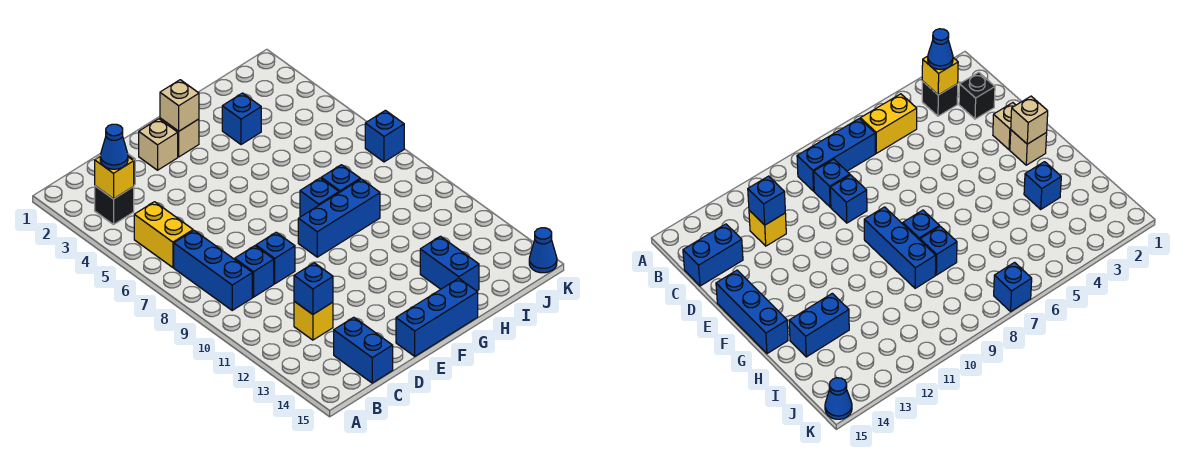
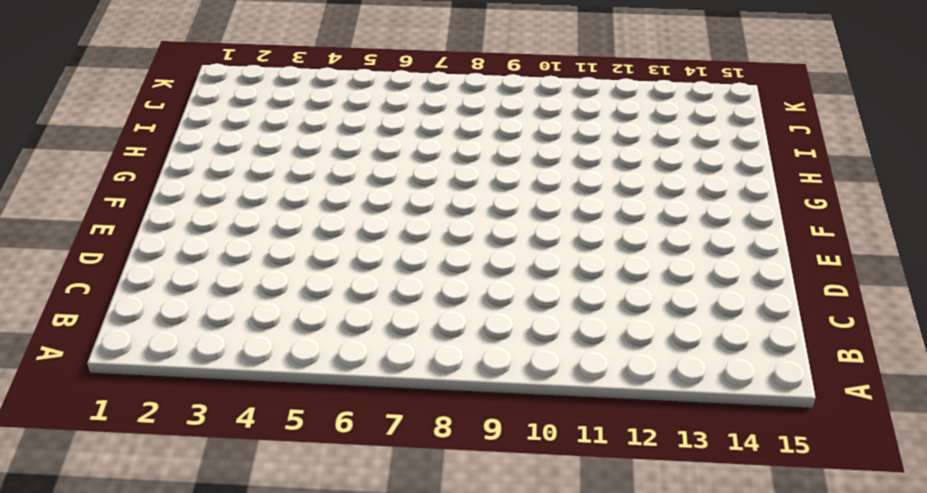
none -> black 1x1 brick [95,186,134,225]
none -> yellow 1x2 brick [134,202,193,267]
none -> blue 1x3 brick [174,231,252,310]

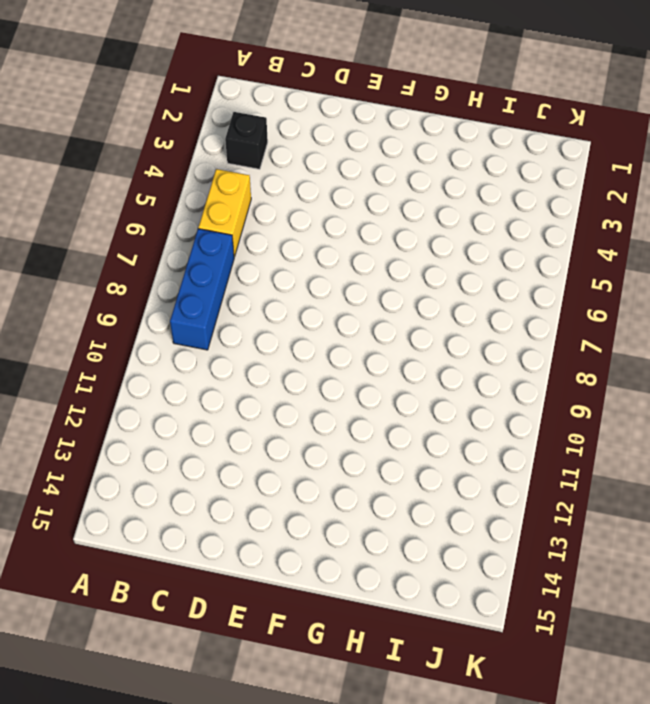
none -> black 1x1 brick [959,72,995,119]
none -> blue 1x1 brick [235,246,274,297]
none -> yellow 1x1 brick [294,301,333,340]

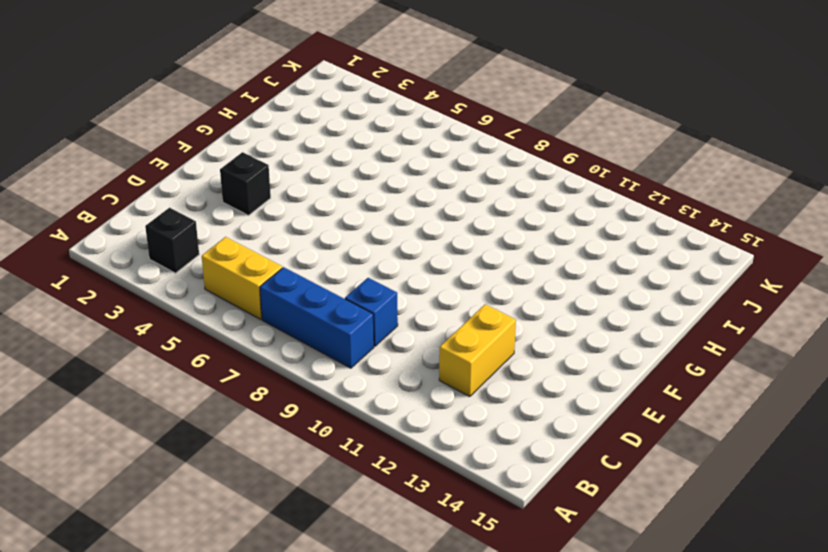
yellow 1x2 brick [439,304,516,397] -> yellow 1x1 brick [294,301,333,340]
black 1x1 brick [220,152,271,215] -> black 1x1 brick moved to [959,72,995,119]
none -> blue 1x2 brick [334,317,393,383]
none -> blue 1x1 brick [256,232,295,284]
none -> tan 1x1 brick [139,119,178,170]

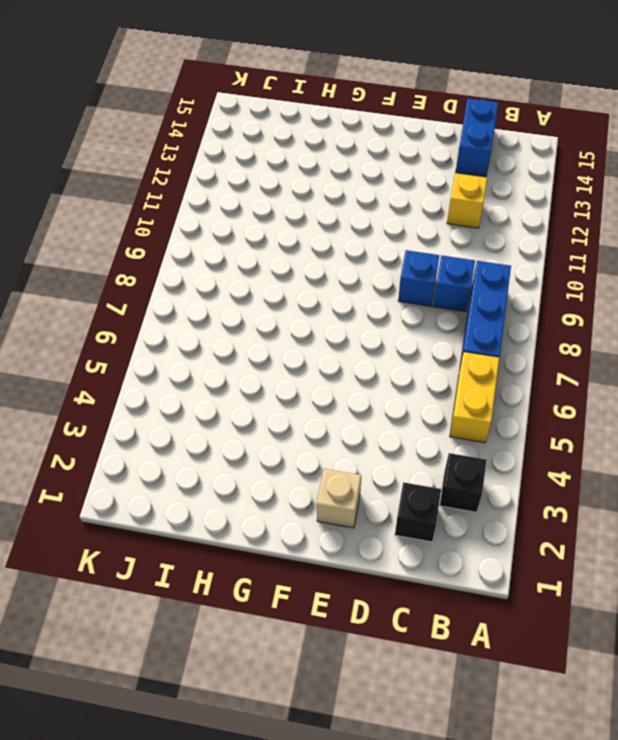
none -> blue 1x3 brick [396,278,478,356]
none -> tan 1x1 brick [160,118,199,157]
none -> blue 1x3 brick [298,179,380,257]

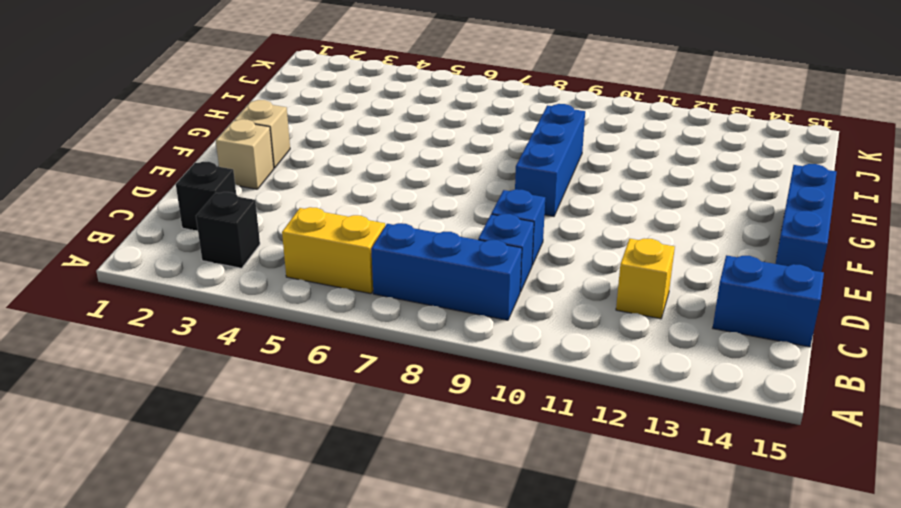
none -> blue 1x1 brick [300,178,339,217]
none -> blue 1x1 brick [222,93,261,145]
none -> blue 1x1 brick [321,165,360,193]

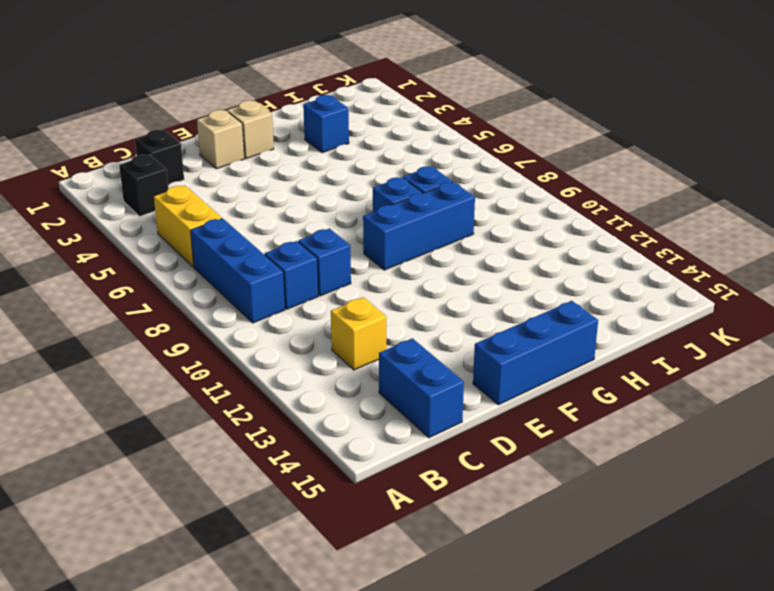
none -> blue 1x2 brick [420,236,479,291]
none -> blue 1x1 brick [365,110,404,162]
none -> blue 1x1 cone [529,228,557,273]

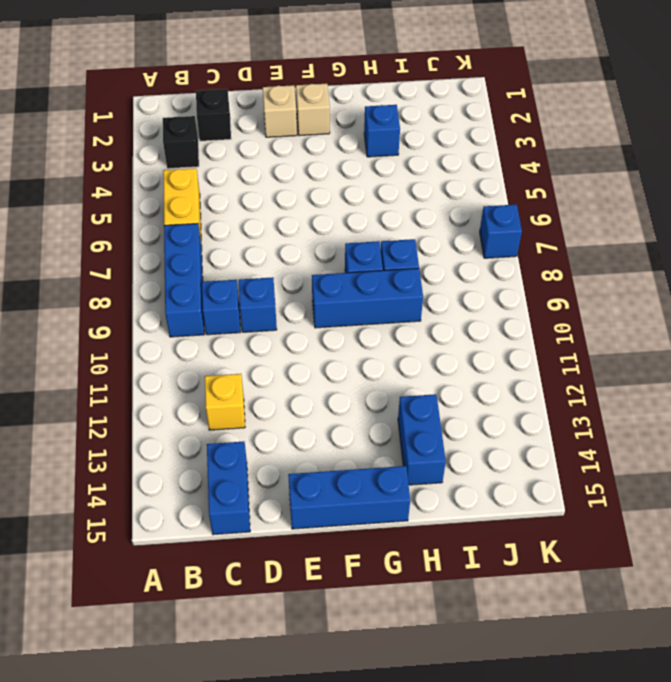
none -> blue 1x1 cone [529,228,557,273]
none -> yellow 1x1 brick [95,157,134,199]
none -> blue 1x1 brick [294,263,333,314]

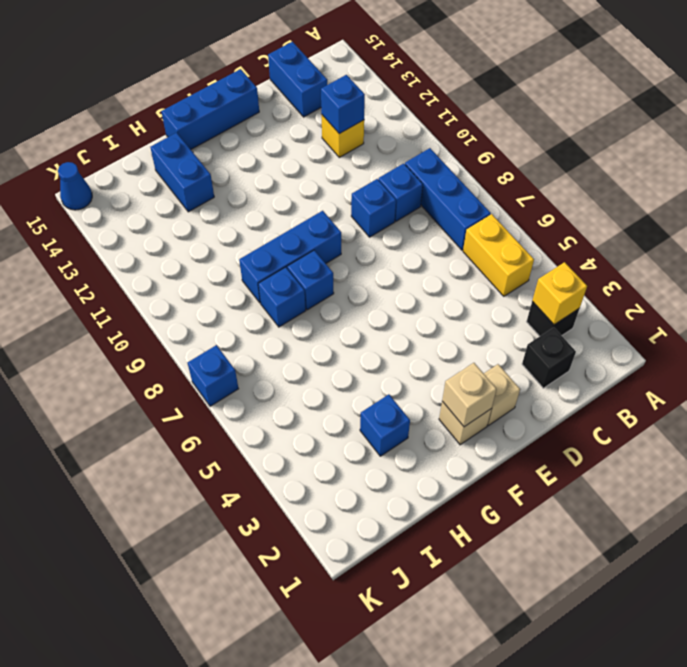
none -> blue 1x1 cone [100,124,128,169]

